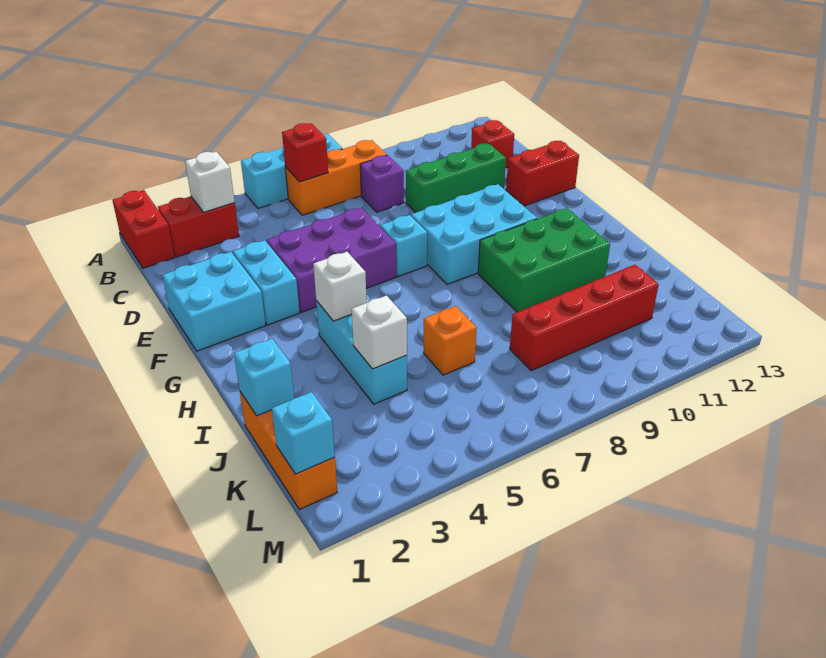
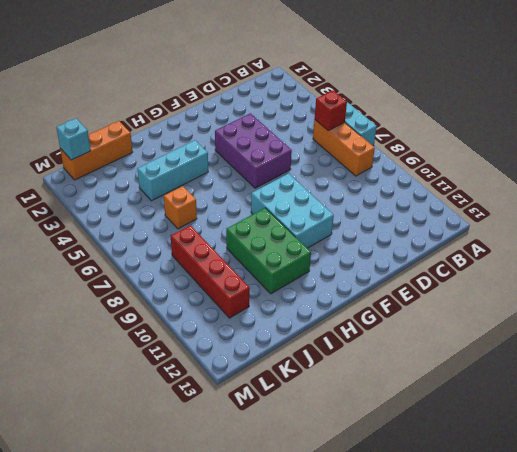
none -> red 1x2 brick [112,190,175,268]
none -> red 1x2 brick [158,196,239,257]
none -> purple 1x1 brick [360,155,404,212]

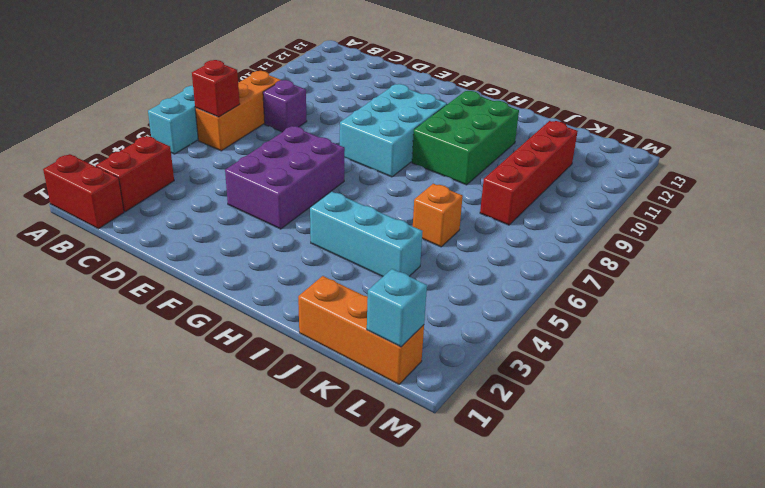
none -> red 1x1 brick [471,120,514,168]
none -> green 1x3 brick [406,143,506,213]
none -> cyan 2x2 brick [162,252,266,351]

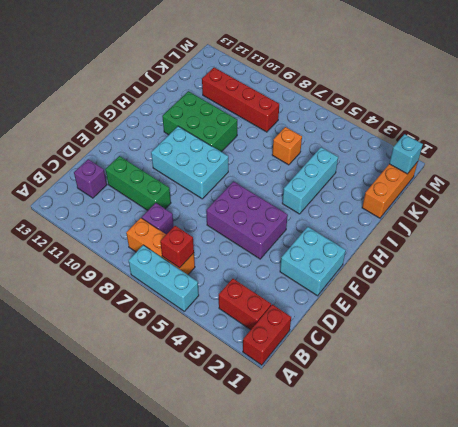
purple 1x1 brick [74,159,107,198] -> red 1x1 brick [471,120,514,168]
none -> cyan 1x2 brick [233,240,300,325]
none -> red 1x2 brick [506,141,579,206]
none -> cyan 1x1 brick [380,215,427,277]

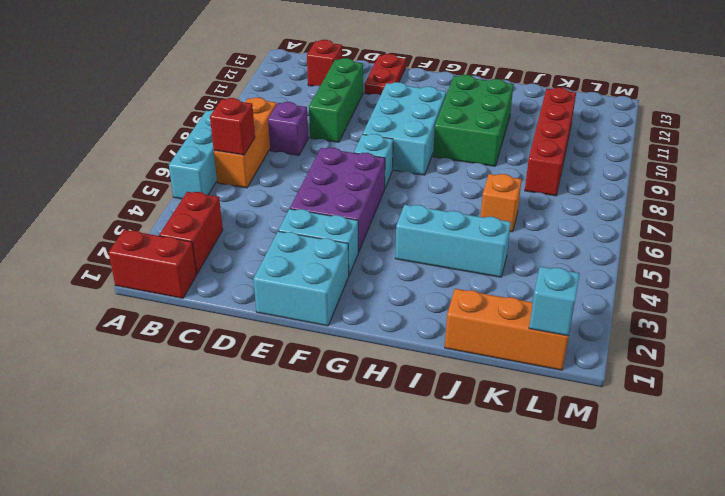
red 1x2 plate [365,54,406,95] -> red 1x2 brick [506,141,579,206]
none -> white 1x1 brick [185,151,235,212]
none -> white 1x1 brick [313,252,367,321]
none -> cyan 1x1 brick [234,339,294,416]

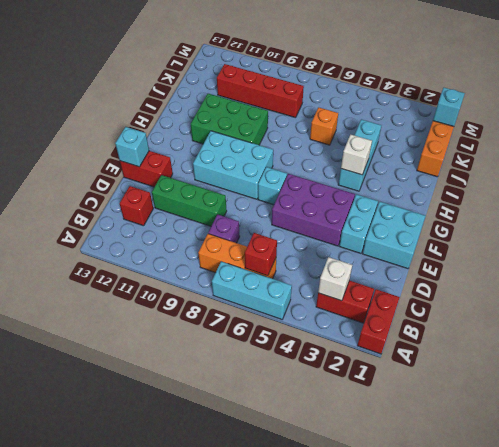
cyan 1x1 brick [115,127,149,167] -> cyan 1x1 brick moved to [234,339,294,416]
none -> white 1x1 brick [352,296,407,369]

